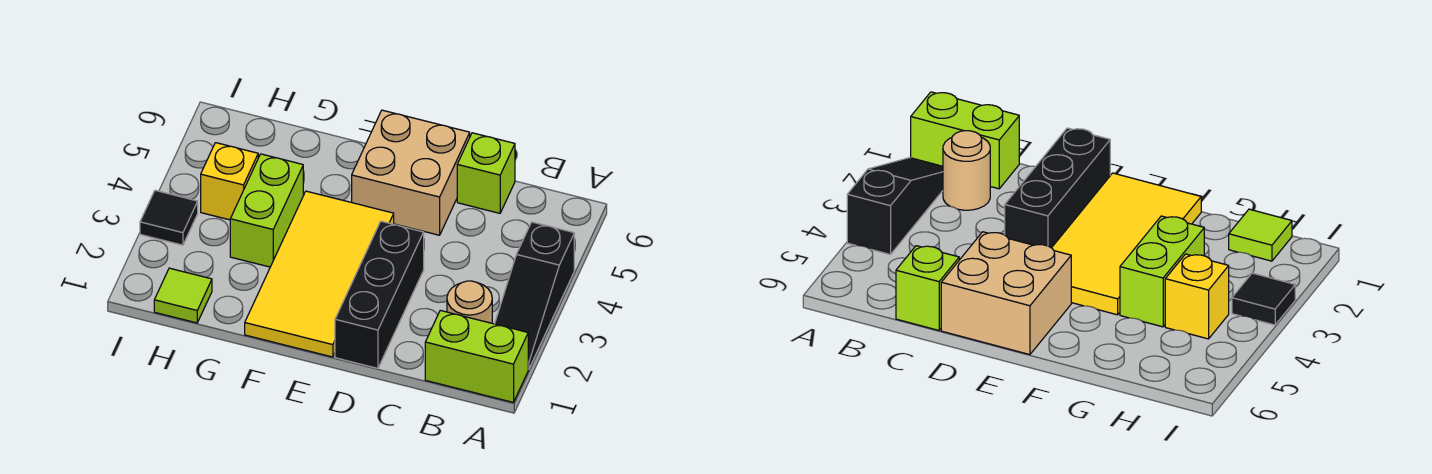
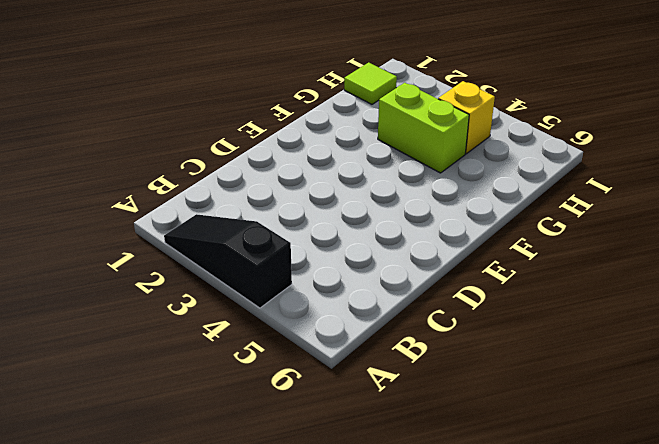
none -> lime 1x2 brick [425,310,528,402]
none -> tan 1x1 round brick [447,281,492,323]

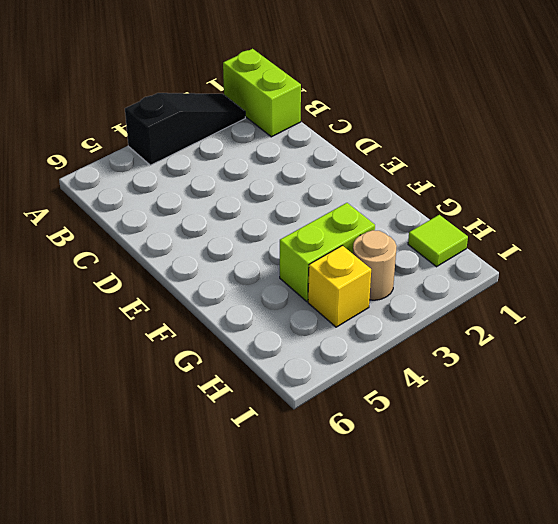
tan 1x1 round brick [353,230,397,300] -> tan 1x1 round brick moved to [447,281,492,323]
none -> lime 1x1 brick [457,133,515,213]
none -> black 1x3 brick [335,221,424,368]

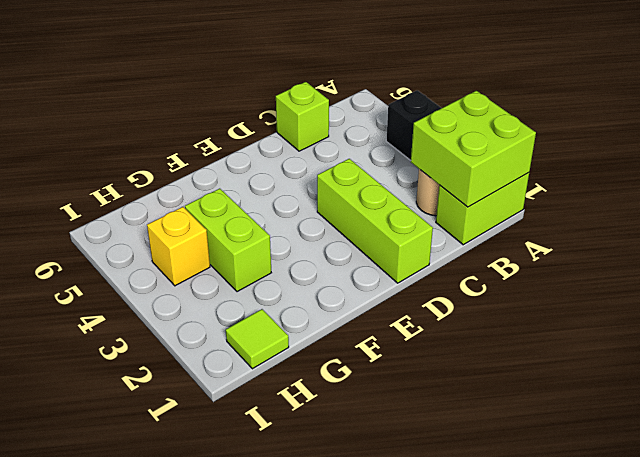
lime 2x2 brick [411,91,536,207] -> none
lime 1x3 brick [317,159,433,283] -> black 1x3 brick [335,221,424,368]
none -> tan 2x2 brick [352,110,470,235]
none -> yellow 2x4 tile [245,191,394,357]

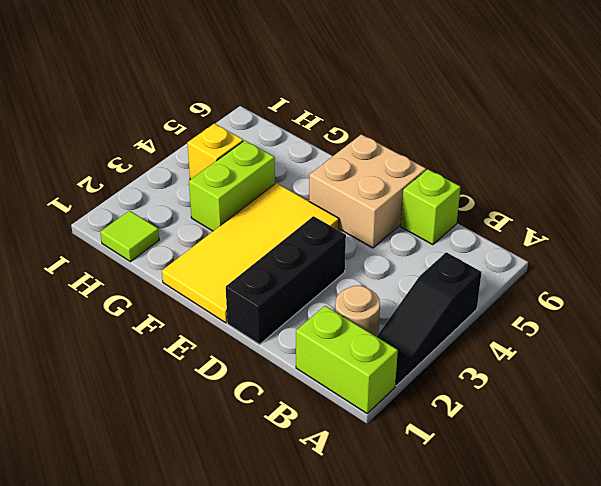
none -> black 1x1 tile [140,190,198,245]

